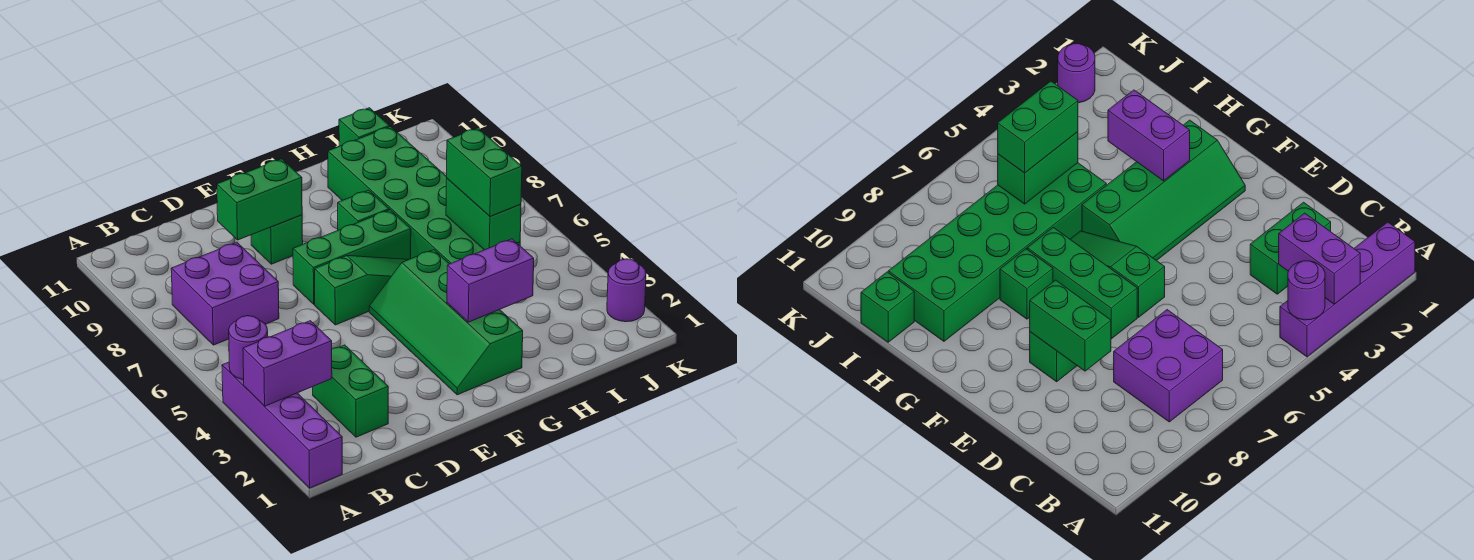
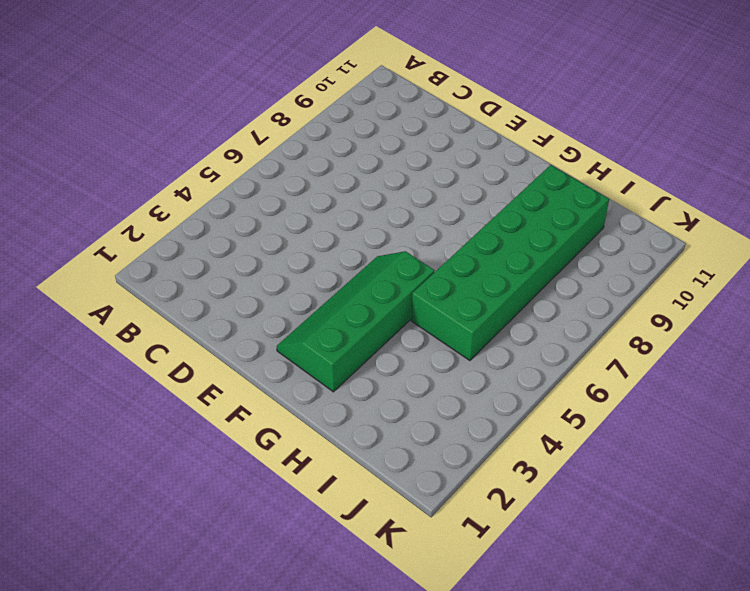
none -> purple 1x4 brick [222,362,342,488]
none -> purple 2x2 brick [171,242,279,345]
none -> green 1x2 brick [313,345,388,437]

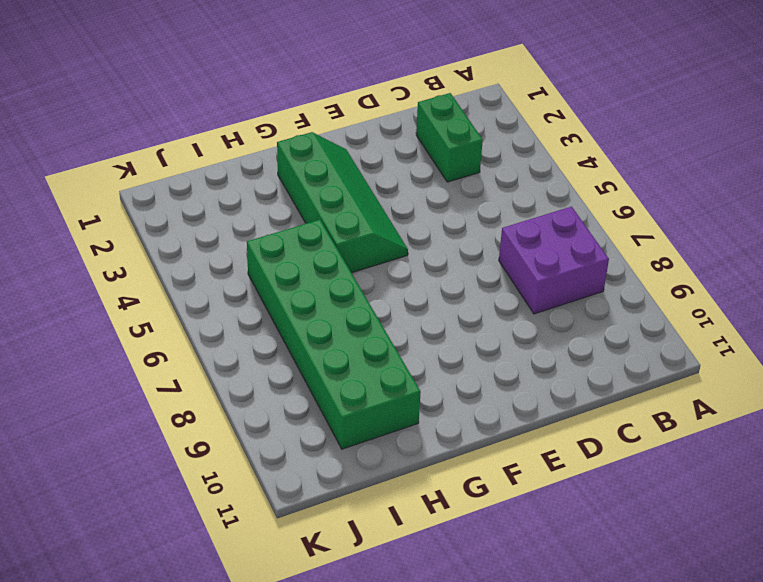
none -> purple 1x4 brick [222,362,342,488]
none -> green 1x3 slope [315,256,409,325]
none -> green 1x3 brick [293,210,411,304]

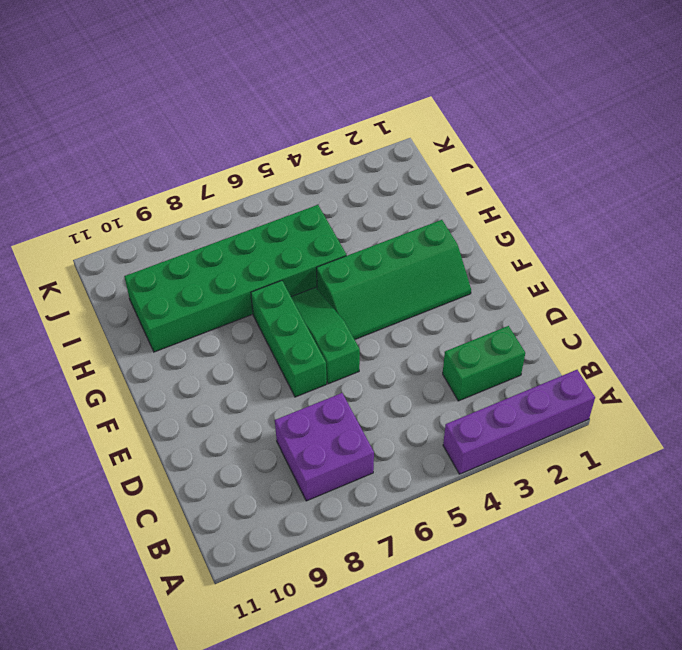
none -> green 1x1 brick [251,215,303,264]
none -> green 1x1 brick [338,190,389,230]
none -> green 1x1 brick [339,108,390,146]

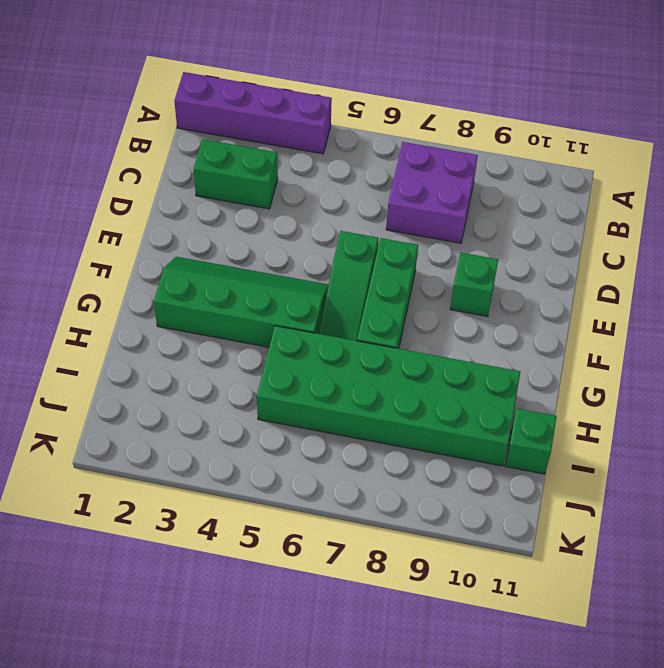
none -> green 1x1 brick [338,190,389,230]
none -> purple 1x1 round brick [607,259,646,322]
none -> purple 1x2 brick [243,321,332,406]

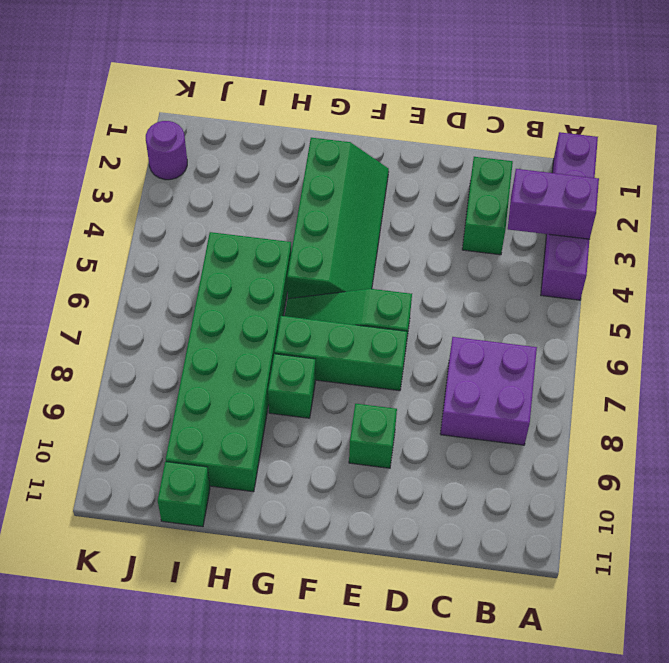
none -> purple 1x1 round brick [229,316,268,380]
none -> green 1x2 brick [217,159,302,240]
none -> purple 1x2 brick [447,239,534,322]

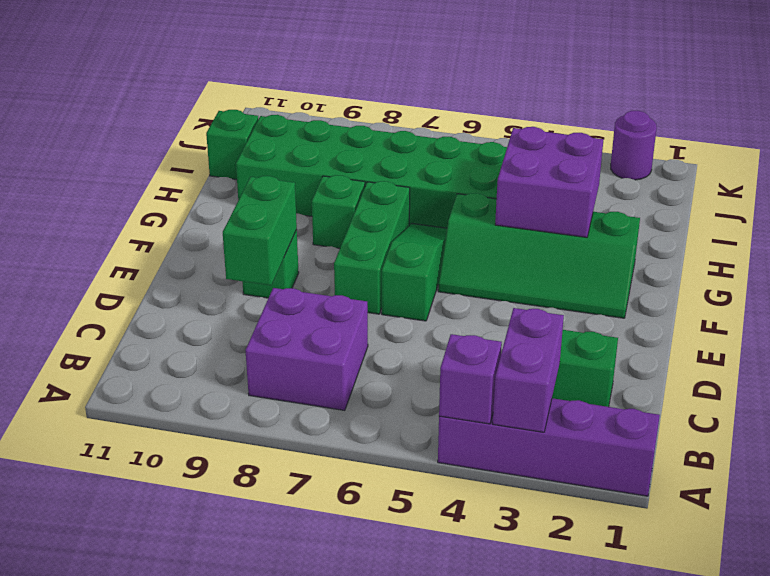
purple 1x1 brick [439,334,502,424] -> purple 1x1 round brick [229,316,268,380]
purple 2x2 brick [495,127,603,237] -> purple 1x2 brick [447,239,534,322]
none -> green 1x2 brick [446,179,521,250]
none -> green 1x2 brick [447,128,522,217]

